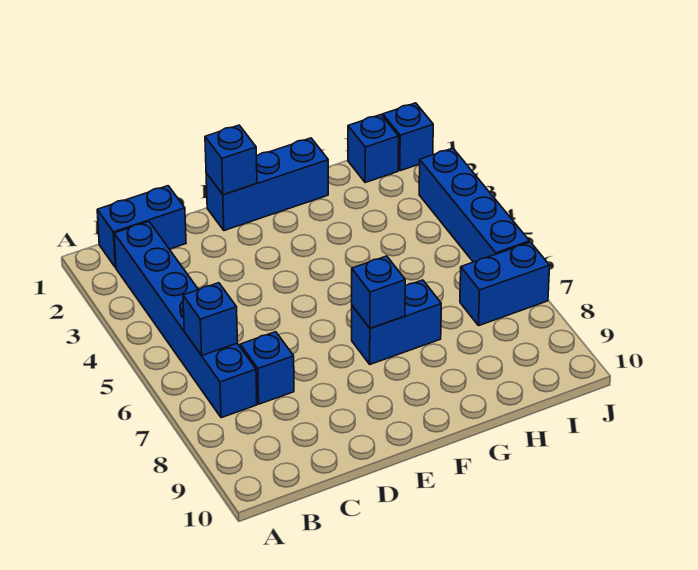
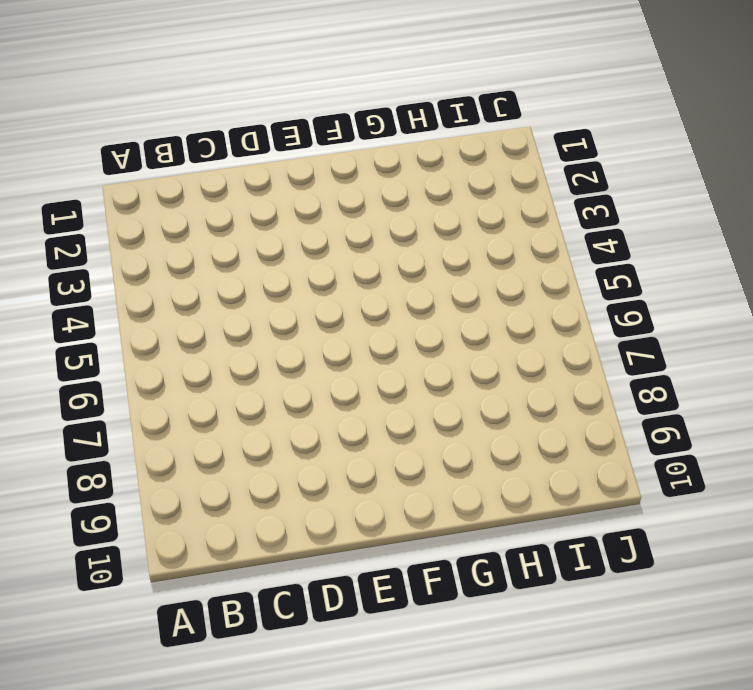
none -> blue 1x2 brick [97,186,186,267]
none -> blue 1x6 brick [114,222,257,418]
none -> blue 1x1 brick [240,332,294,404]

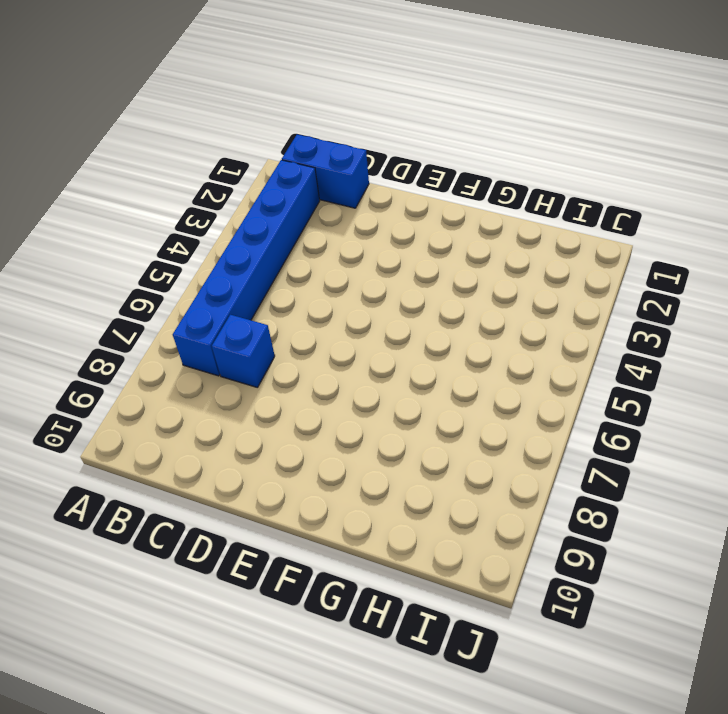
none -> blue 1x3 brick [206,138,328,231]
none -> blue 1x2 brick [352,280,441,364]
none -> blue 1x1 brick [348,115,399,183]

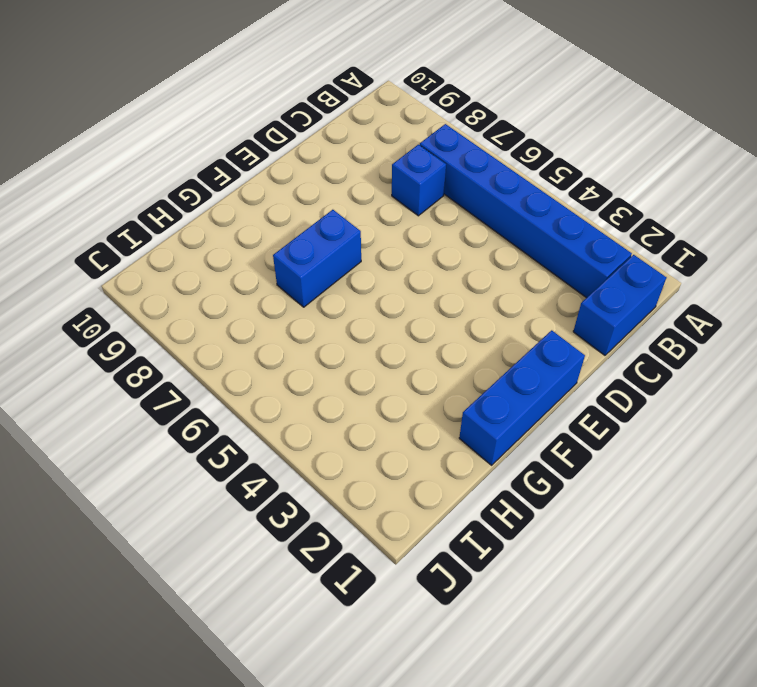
none -> blue 1x1 brick [348,115,399,183]
none -> blue 1x2 brick [460,242,550,326]
none -> blue 1x1 brick [383,103,433,171]

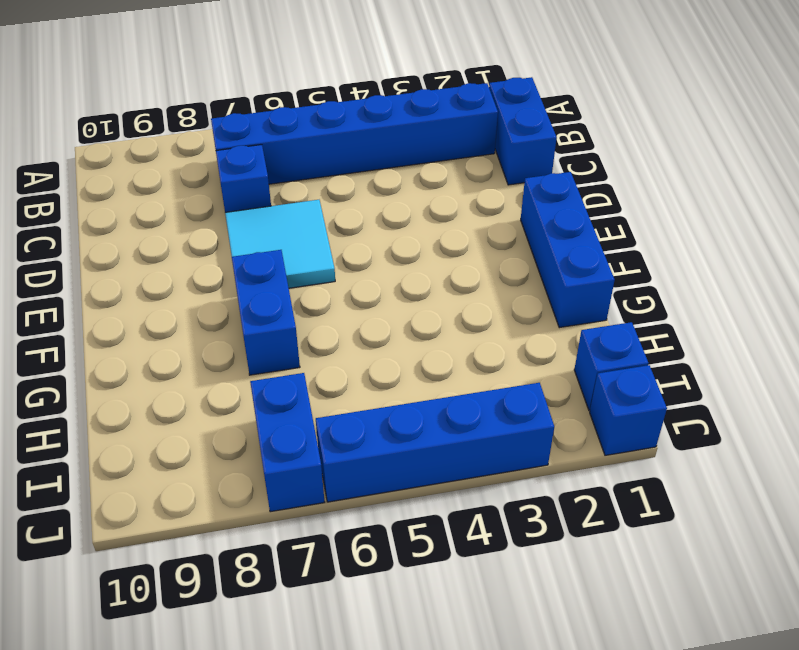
cyan 2x2 tile [225,200,335,288] -> none
none -> blue 1x1 brick [183,283,237,355]
none -> blue 1x1 brick [205,125,257,195]
none -> blue 1x1 brick [352,256,405,328]

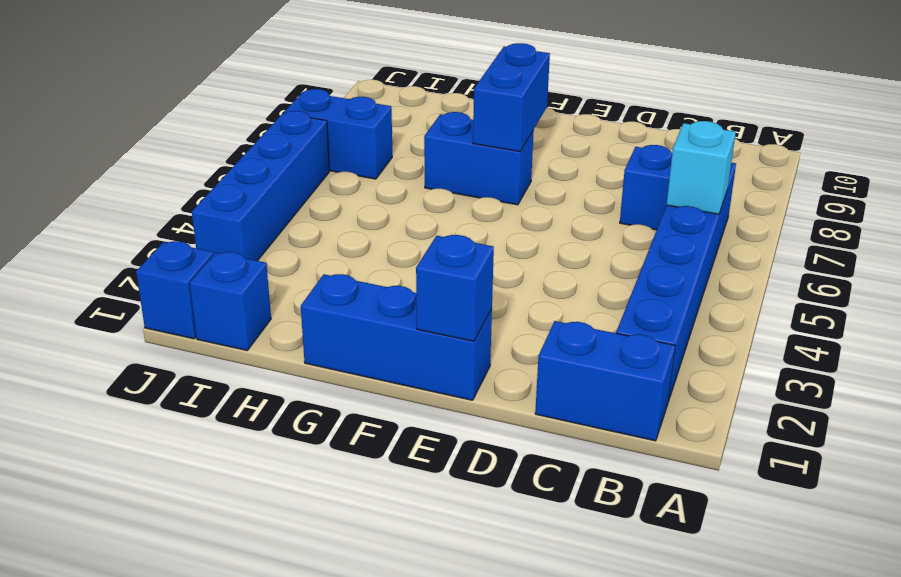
cyan 1x1 brick [667,121,736,214] -> blue 1x1 brick [183,283,237,355]
blue 1x2 brick [473,43,550,152] -> blue 1x1 brick [352,256,405,328]

